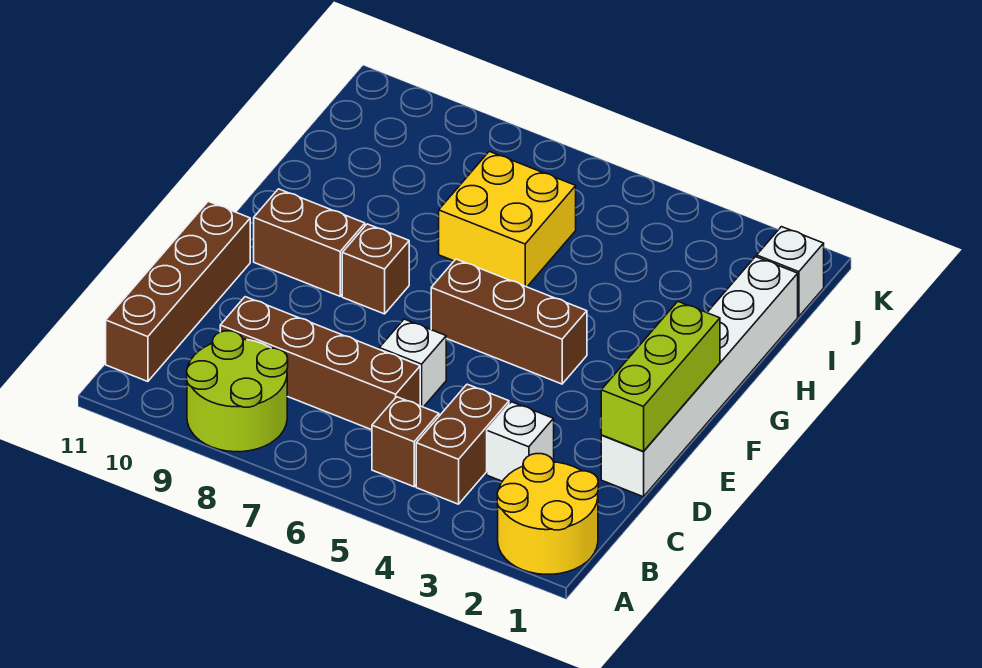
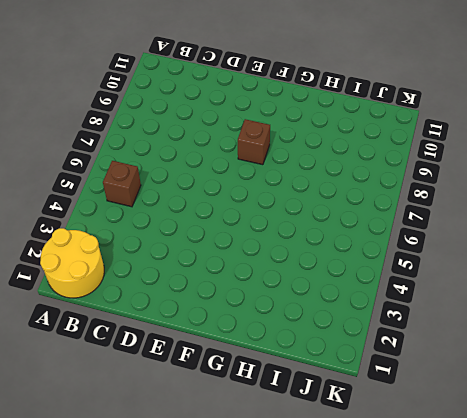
none -> lime 2x2 round brick [187,331,288,452]
none -> brown 1x2 brick [416,384,509,504]
none -> brown 1x4 brick [106,202,250,382]

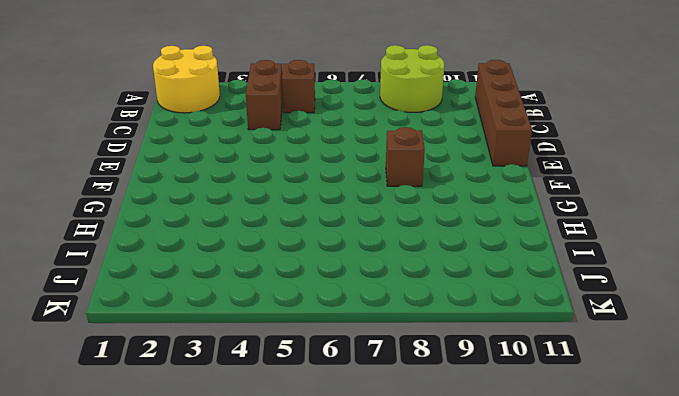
none -> white 1x1 brick [487,402,554,481]
none -> brown 1x4 brick [220,297,420,430]
none -> white 1x6 brick [601,257,798,497]

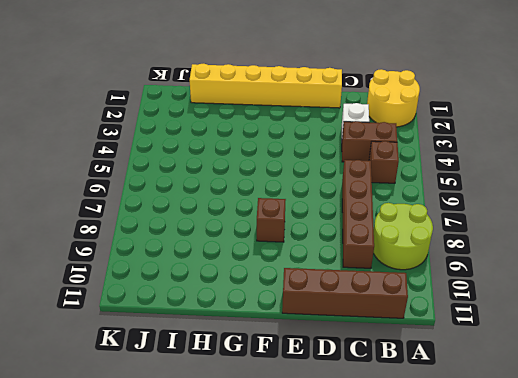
yellow 1x6 brick [189,64,342,108] -> white 1x6 brick [601,257,798,497]
none -> white 1x1 brick [379,319,446,407]
none -> brown 1x3 brick [431,259,587,384]
none -> brown 1x2 brick [254,189,365,296]

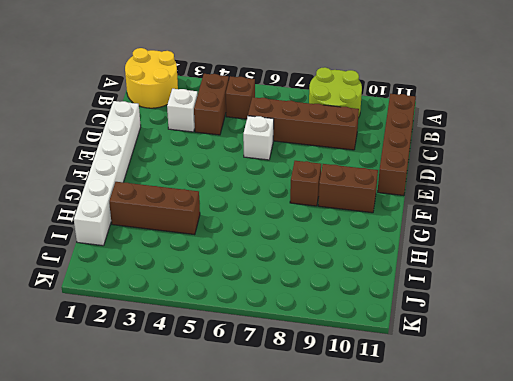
brown 1x3 brick [109,182,200,235] -> brown 1x3 brick moved to [431,259,587,384]
none -> yellow 2x2 brick [439,151,576,287]
none -> white 1x1 brick [757,227,824,317]
none -> lime 1x3 brick [601,302,720,451]

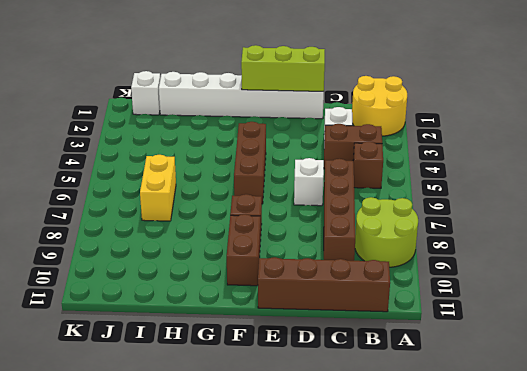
yellow 1x2 brick [140,155,176,221] -> yellow 2x2 brick [439,151,576,287]

